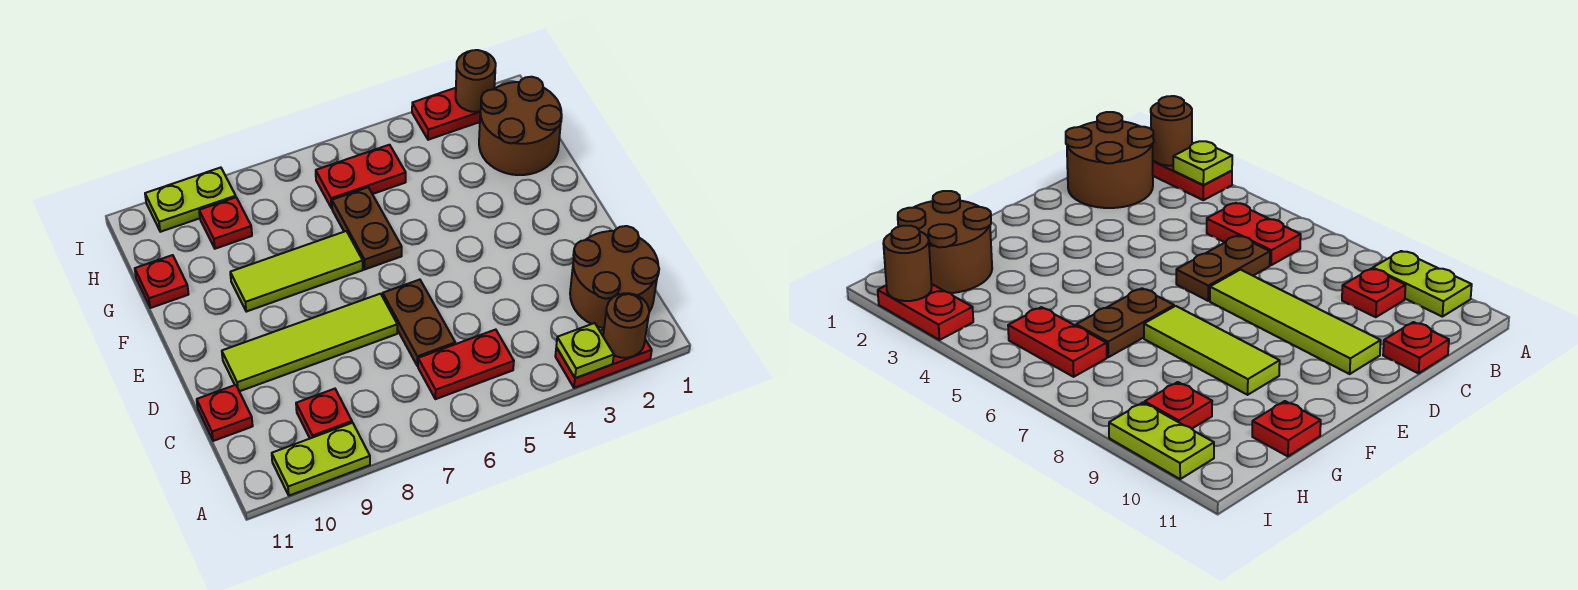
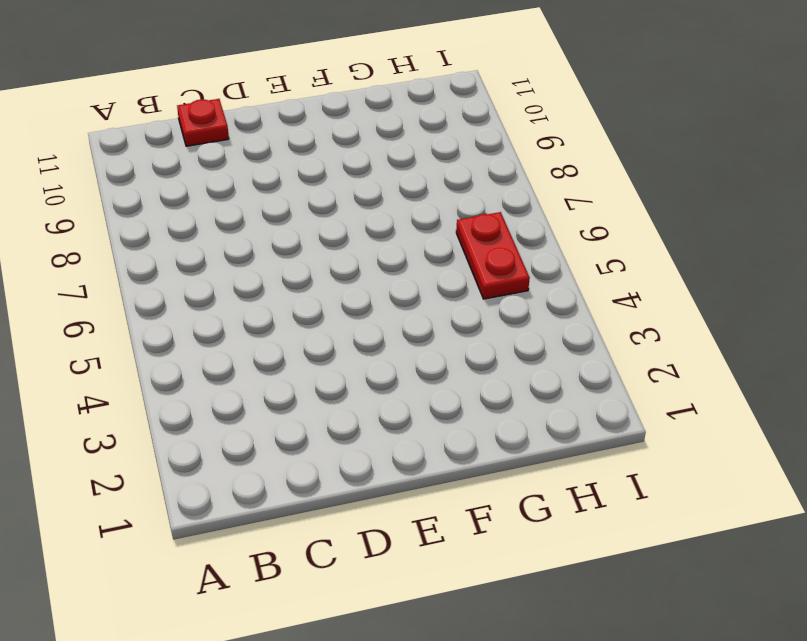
none -> red 1x2 plate [555,329,652,388]
none -> lime 1x2 plate [272,423,370,496]
none -> brown 2x2 round brick [570,226,659,328]

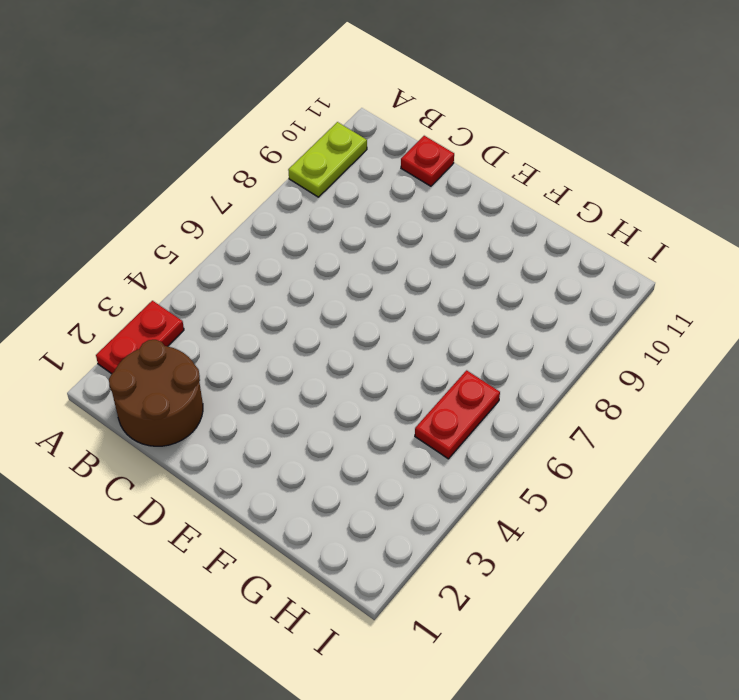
none -> red 1x2 plate [418,330,514,399]
none -> red 1x1 plate [296,389,352,438]
none -> brown 1x2 plate [383,280,455,366]

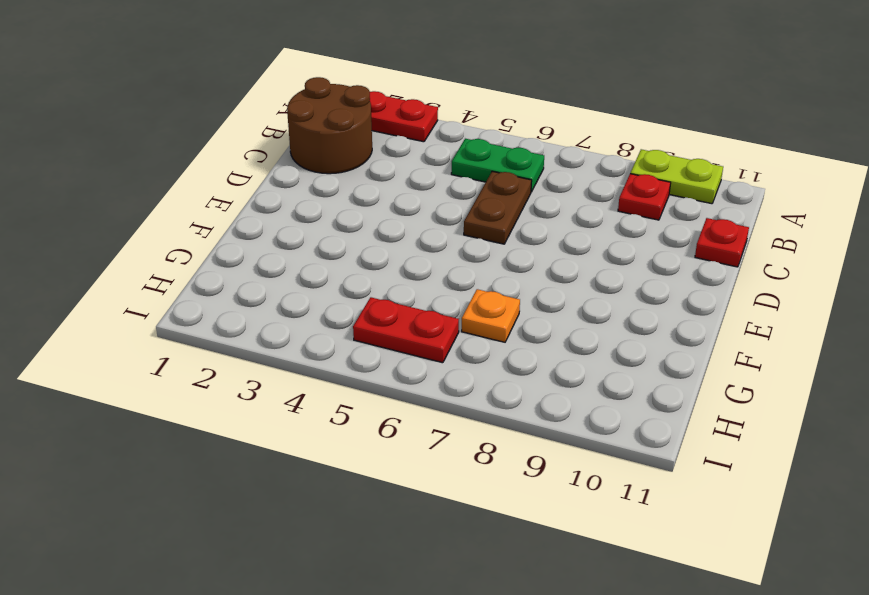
green 1x2 plate [451,139,544,192] -> red 1x2 plate [418,330,514,399]
orange 1x1 plate [462,289,520,342] -> none
none -> lime 1x4 tile [222,294,397,391]
none -> brown 1x2 plate [332,187,402,269]
none -> lime 1x3 tile [230,231,363,312]

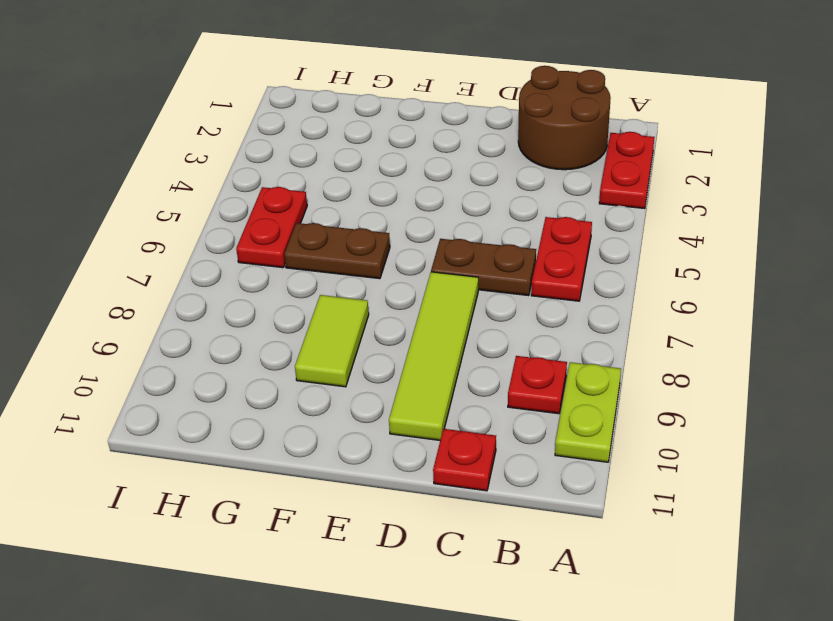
lime 1x2 tile [295,295,369,387] -> lime 1x3 tile [230,231,363,312]
none -> brown 2x2 round brick [479,77,562,175]
none -> red 1x1 plate [135,255,189,308]
none -> red 1x1 plate [199,197,252,249]

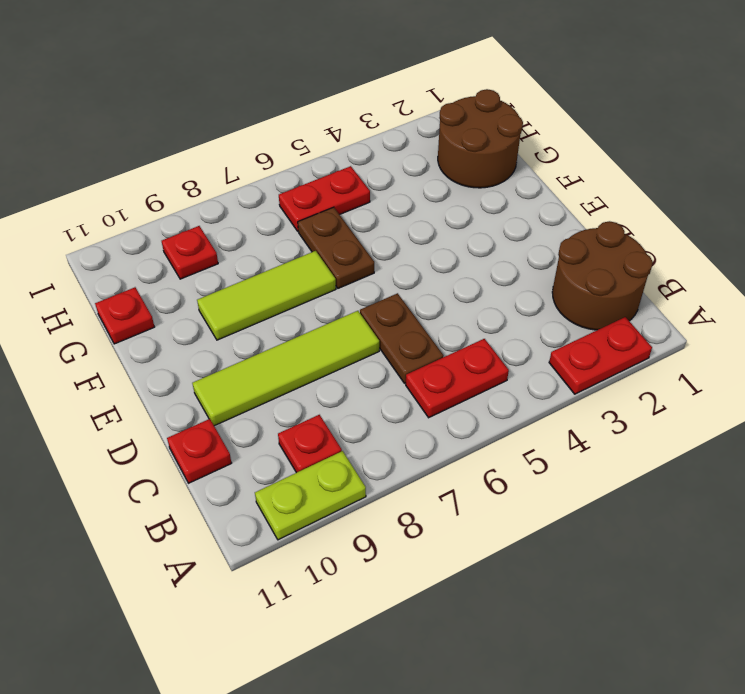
none -> red 1x2 plate [412,88,480,140]
none -> lime 1x2 plate [145,168,236,232]
none -> brown 1x1 round brick [603,293,649,358]

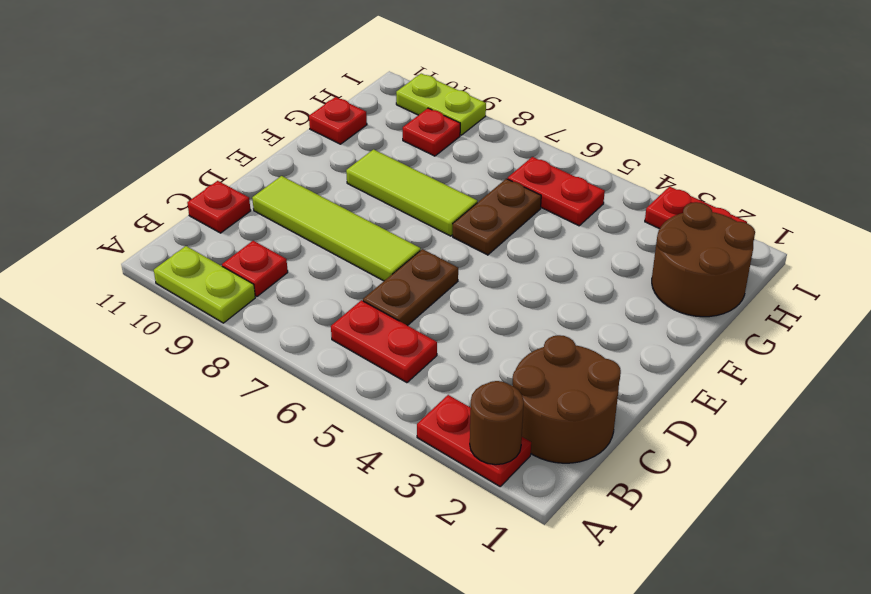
none -> lime 1x1 plate [556,323,614,378]
none -> brown 1x1 round brick [456,50,496,112]

